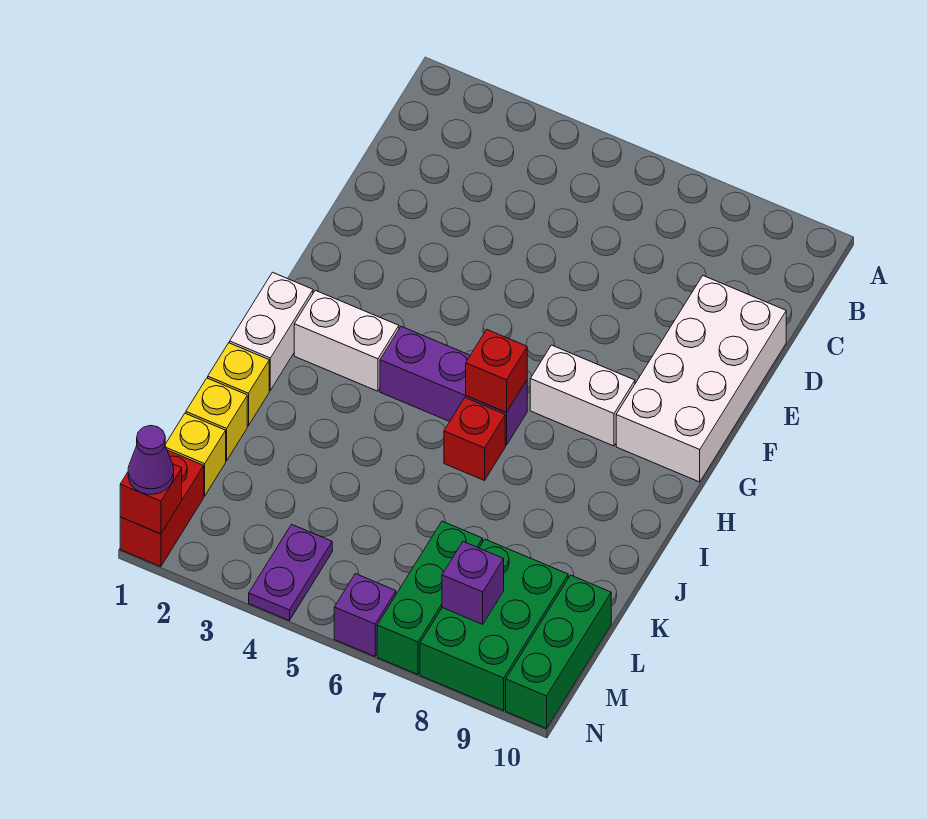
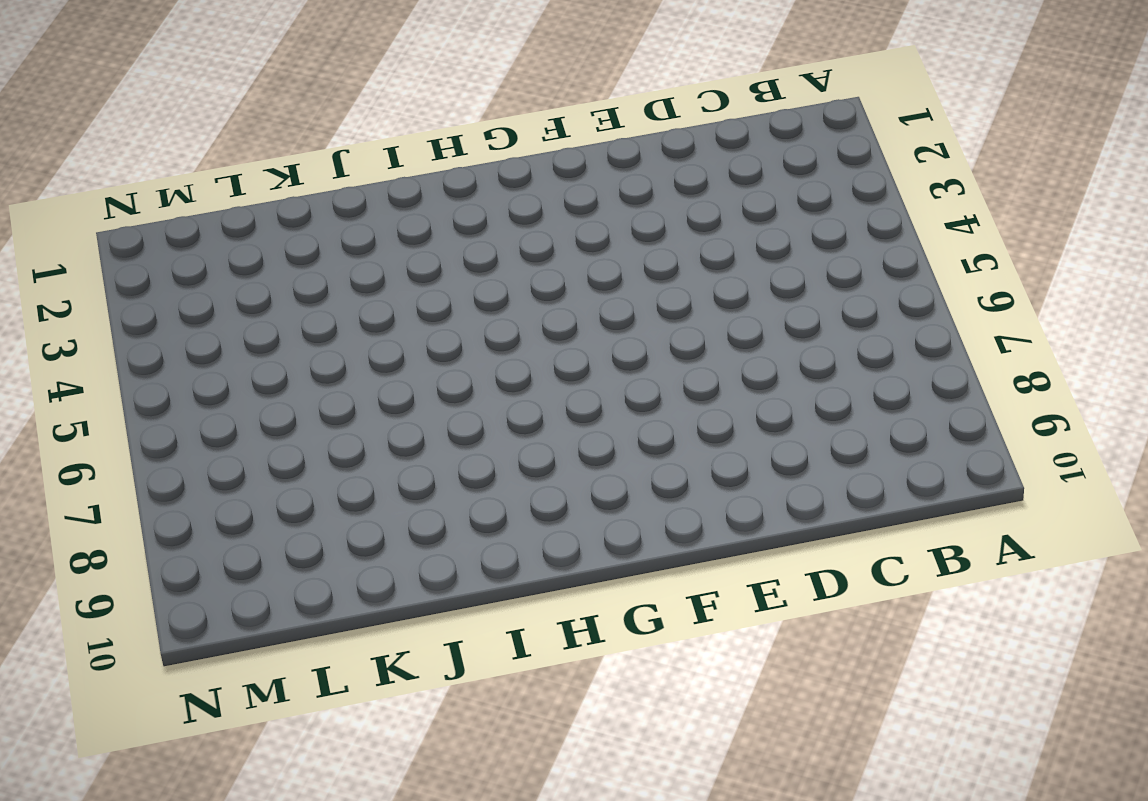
none -> white 2x4 brick [616,276,786,482]
none -> white 1x2 brick [530,345,635,446]
none -> white 1x2 brick [230,272,313,390]

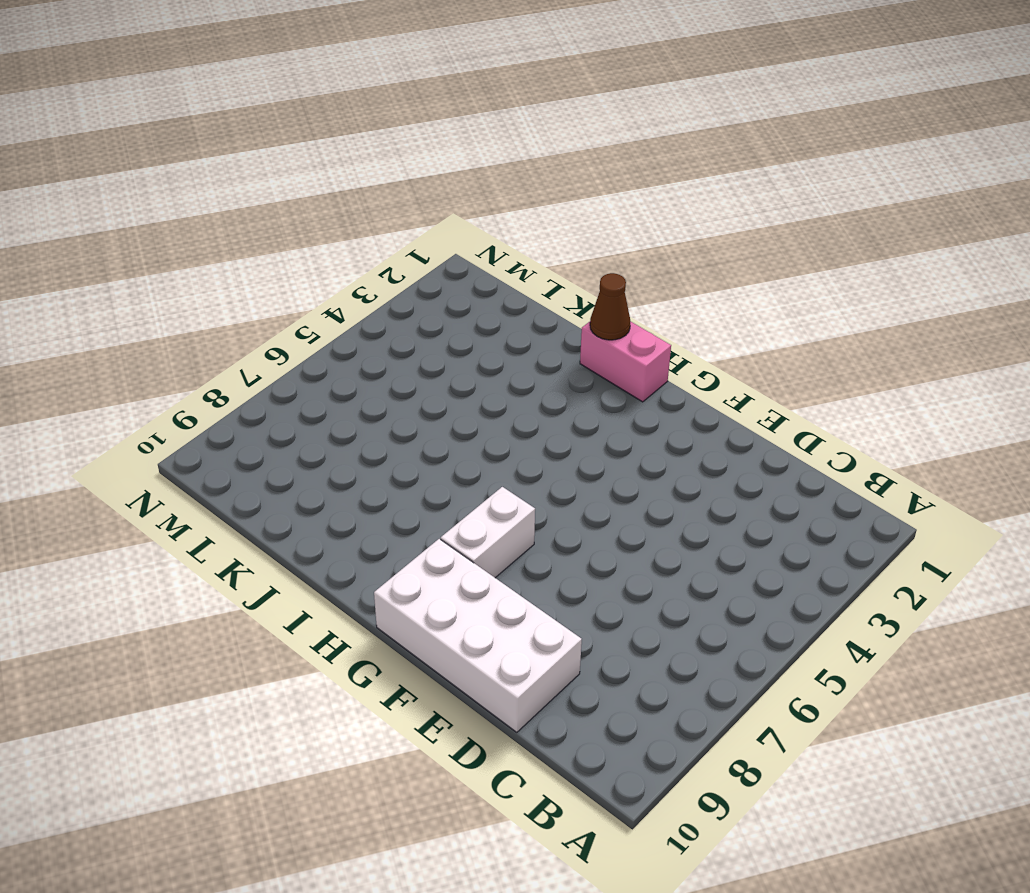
pink 1x2 brick [580,322,671,402] -> white 1x2 brick [230,272,313,390]
brown 1x1 cone [590,273,631,340] -> none
none -> white 1x2 brick [294,290,399,391]
none -> purple 1x3 brick [380,327,527,445]
none -> red 1x1 brick [444,398,505,480]

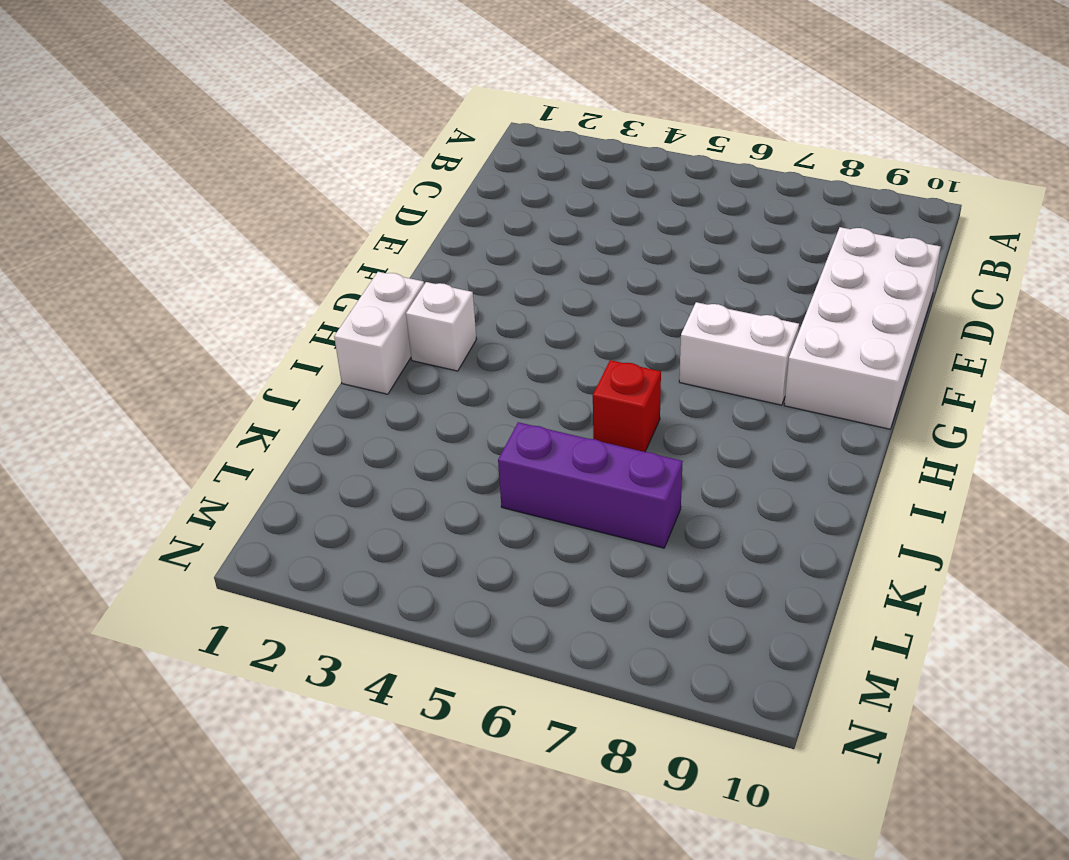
white 1x1 brick [406,282,476,371] -> white 1x2 brick [294,290,399,391]
purple 1x3 brick [498,422,683,548] -> purple 1x3 brick moved to [380,327,527,445]
none -> yellow 1x1 brick [208,343,269,426]
none -> yellow 1x1 brick [186,378,247,461]
none -> yellow 1x1 brick [165,413,226,496]

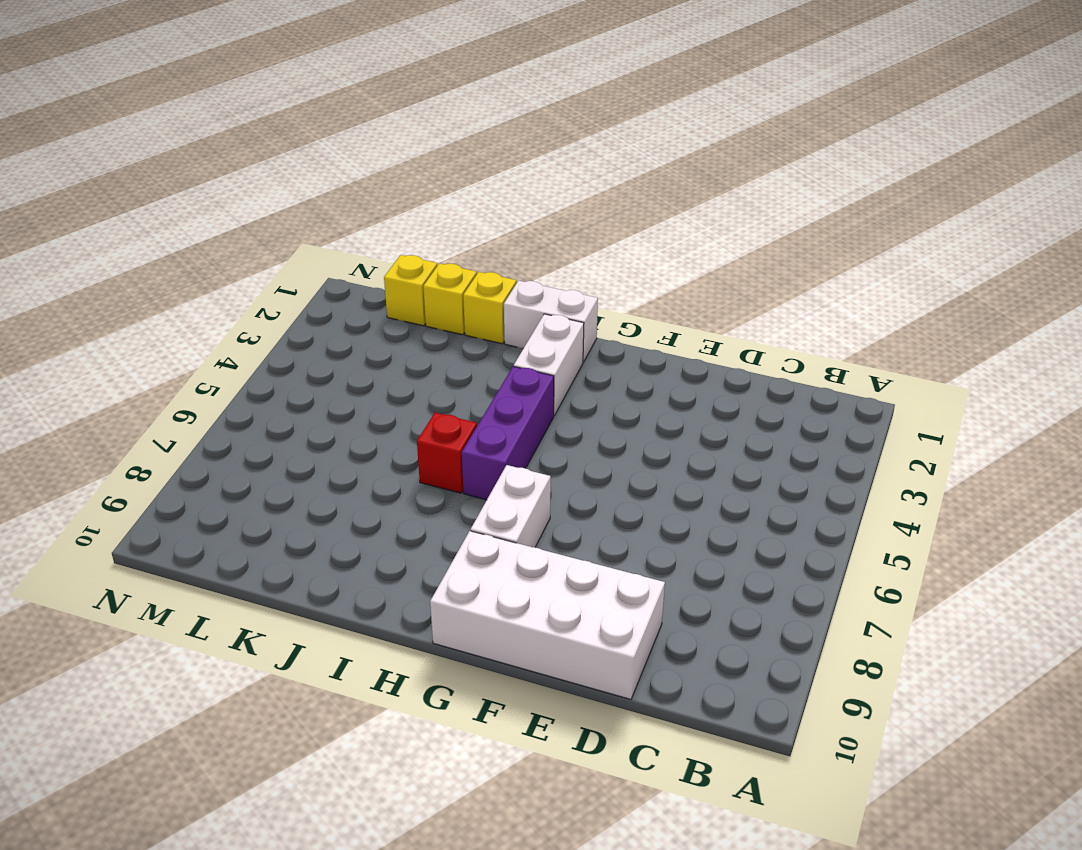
none -> green 1x3 brick [377,521,483,674]
none -> green 2x3 brick [420,539,568,710]
none -> green 1x3 brick [506,575,611,729]

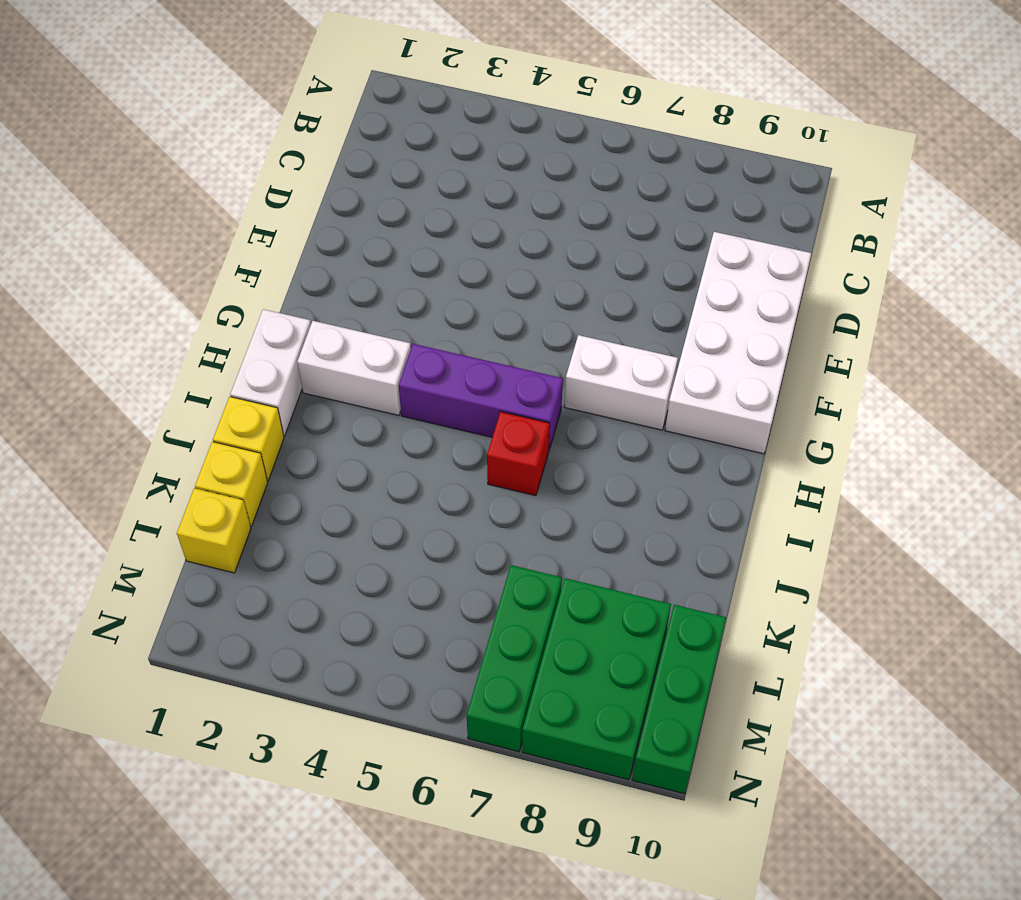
none -> red 1x2 brick [120,450,204,567]
none -> purple 1x2 plate [249,524,332,621]
none -> purple 1x1 brick [334,574,396,656]

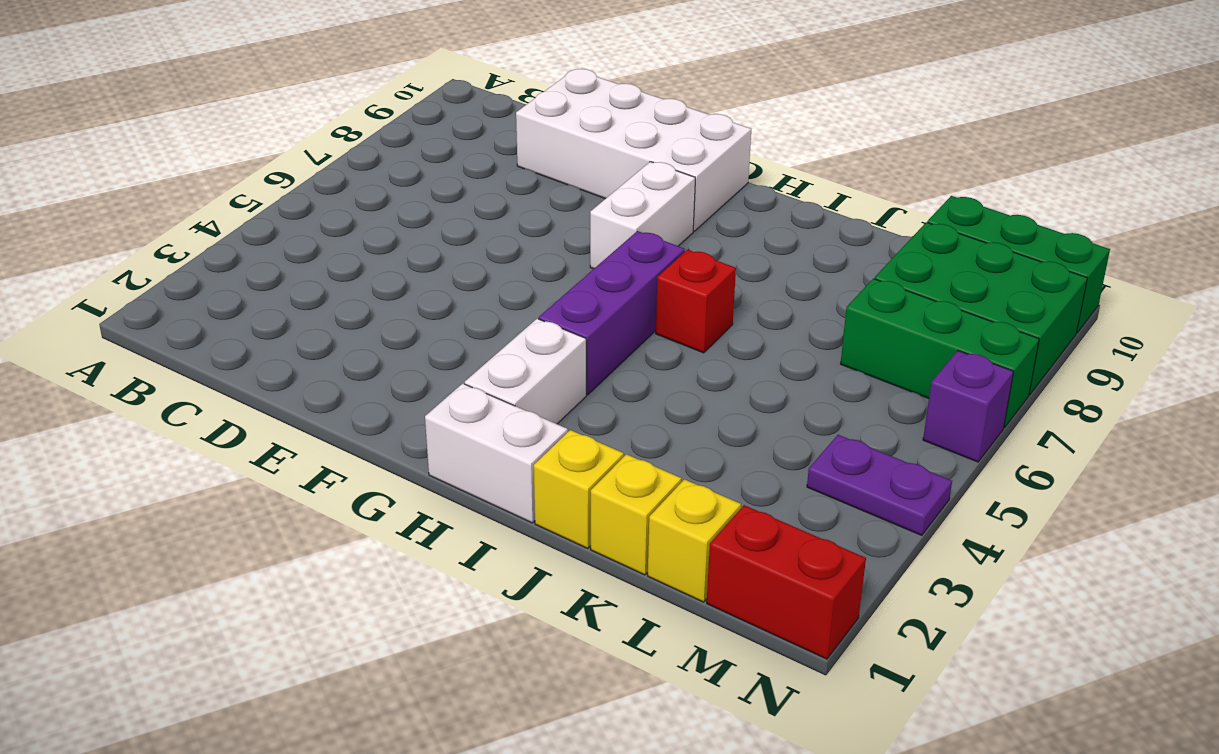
none -> red 1x1 brick [466,330,527,413]
none -> purple 1x1 brick [442,542,504,624]
none -> red 1x1 brick [120,464,182,534]

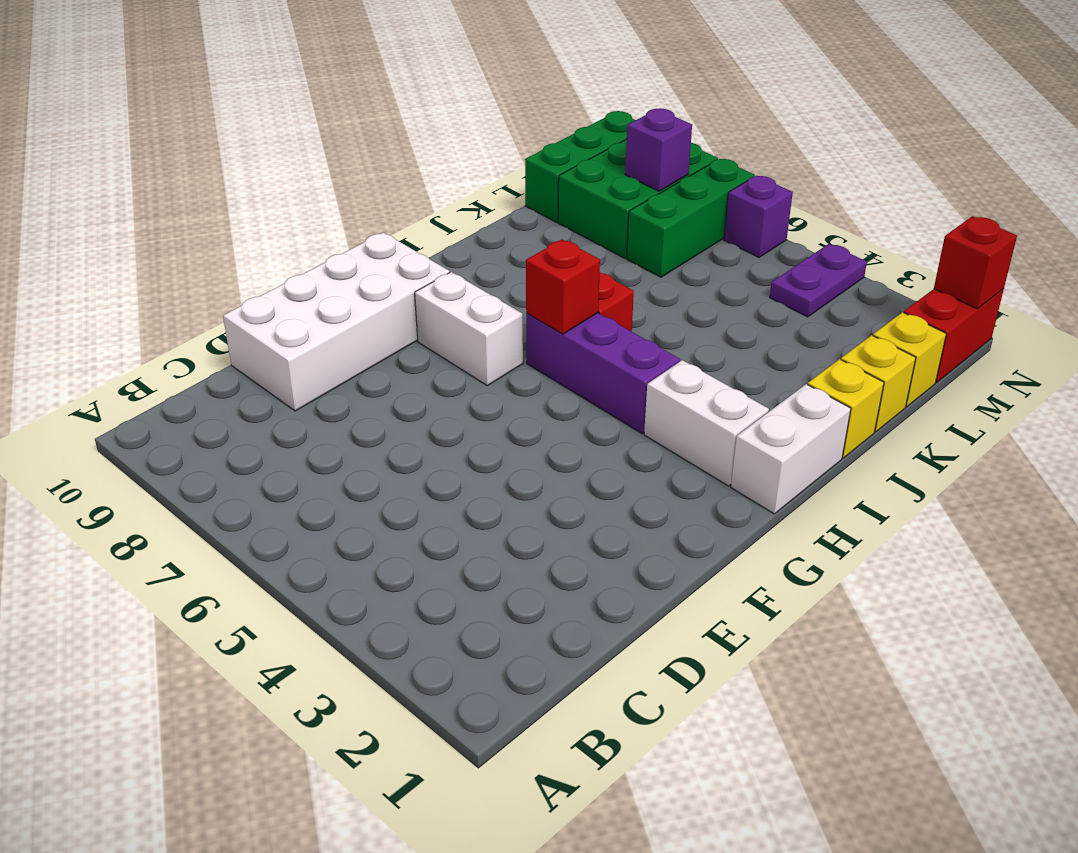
none -> purple 1x1 cone [128,425,174,494]

